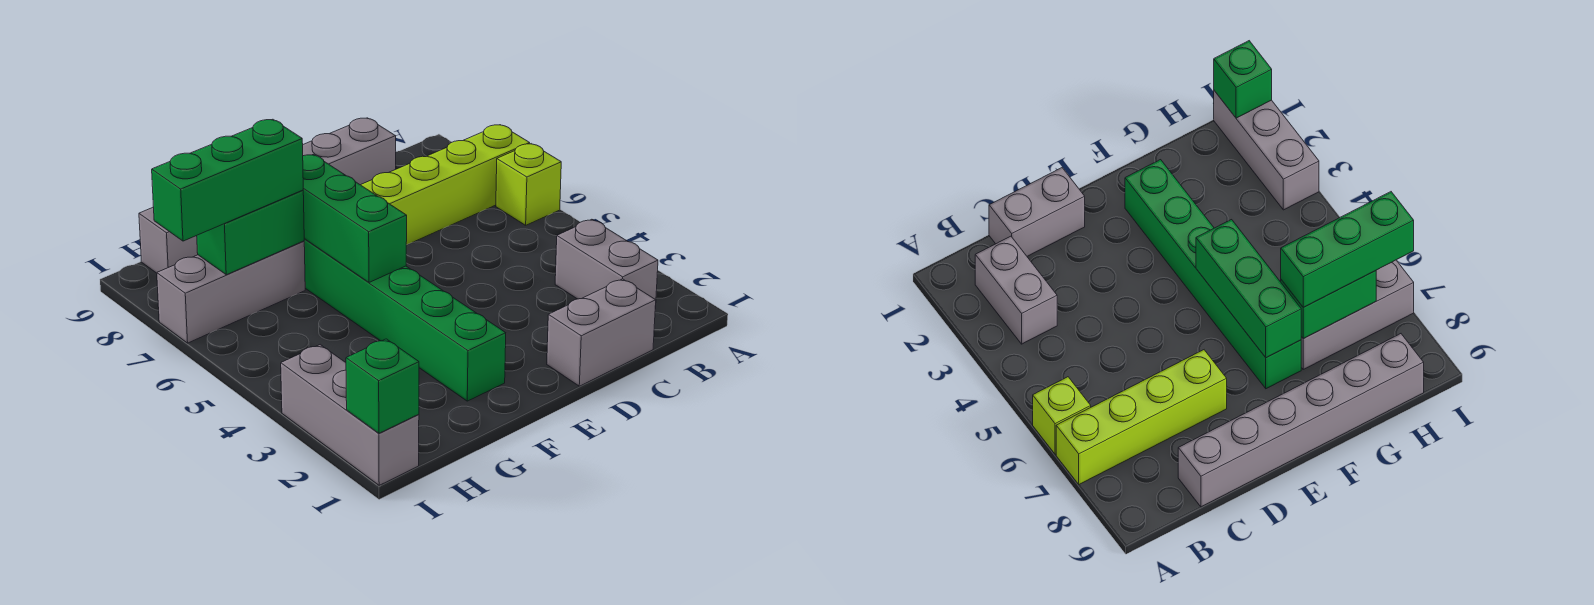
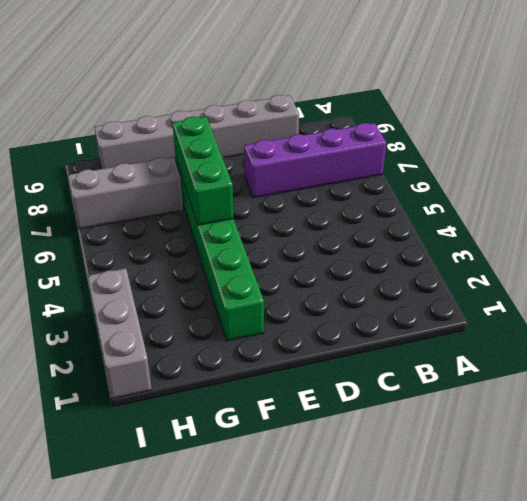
purple 1x4 brick [244,123,386,198] -> lime 1x4 brick [361,125,530,245]
none -> lime 1x1 brick [496,144,561,225]
none -> grey 1x2 brick [555,219,658,309]
none -> grey 1x2 brick [547,279,656,386]

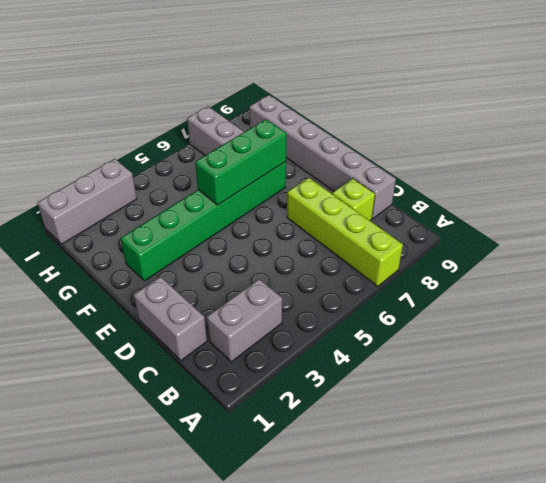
lime 1x1 brick [332,179,375,220] -> lime 1x1 brick moved to [496,144,561,225]
none -> green 1x2 brick [197,190,304,275]
none -> green 1x1 brick [346,339,419,433]
none -> green 1x3 brick [152,119,303,241]

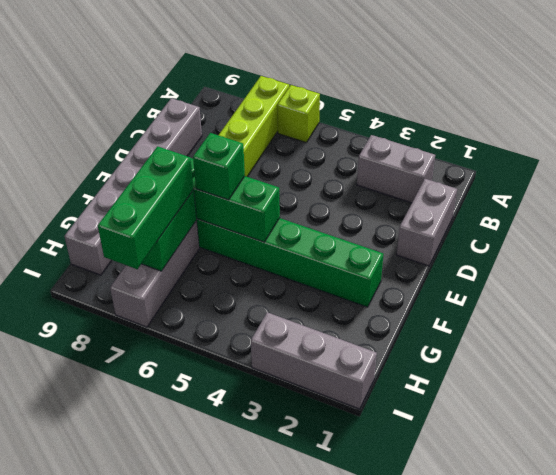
green 1x1 brick [193,133,245,200] -> green 1x1 brick moved to [346,339,419,433]

